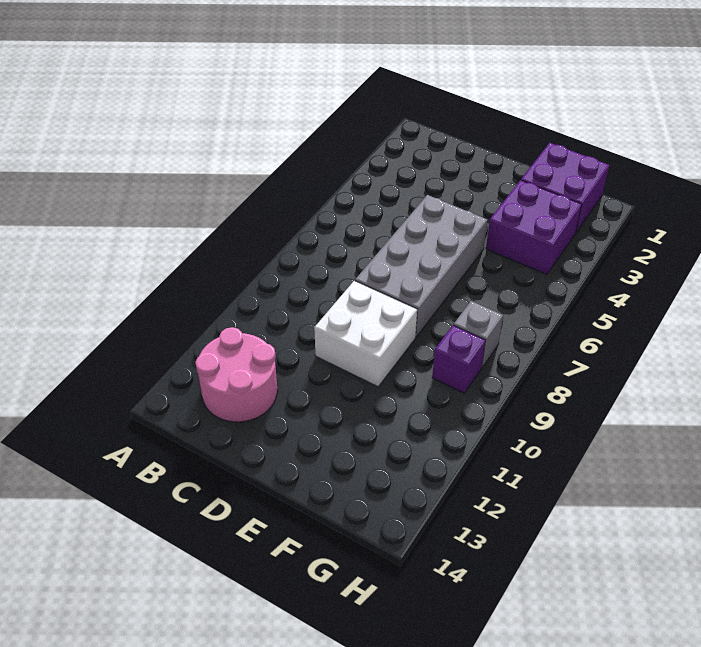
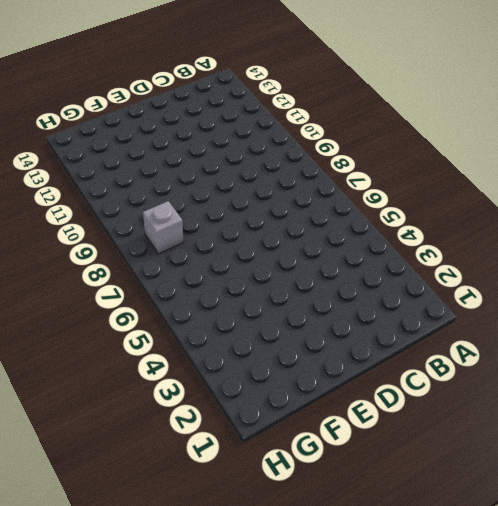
none -> pink 2x2 round brick [195,327,277,422]
none -> grey 2x4 brick [355,195,487,337]

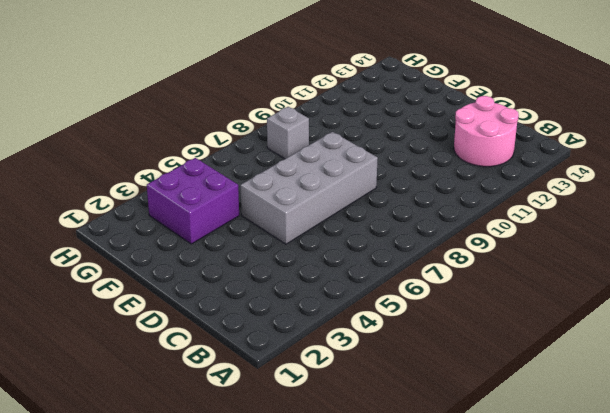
none -> white 2x2 brick [314,281,417,387]
none -> purple 2x2 brick [521,143,609,232]

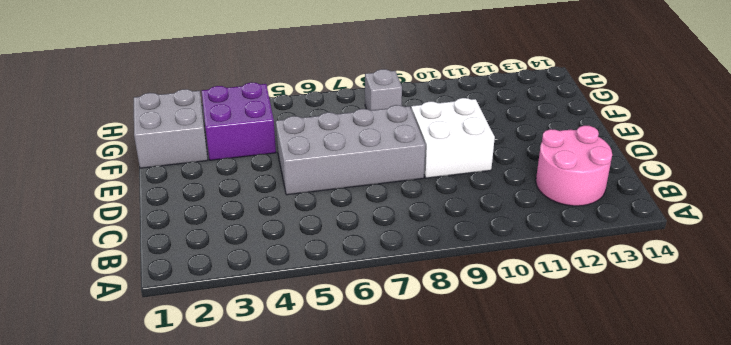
grey 2x2 brick [134,89,208,168] -> purple 2x2 brick [521,143,609,232]
none -> purple 1x1 brick [432,325,485,393]

